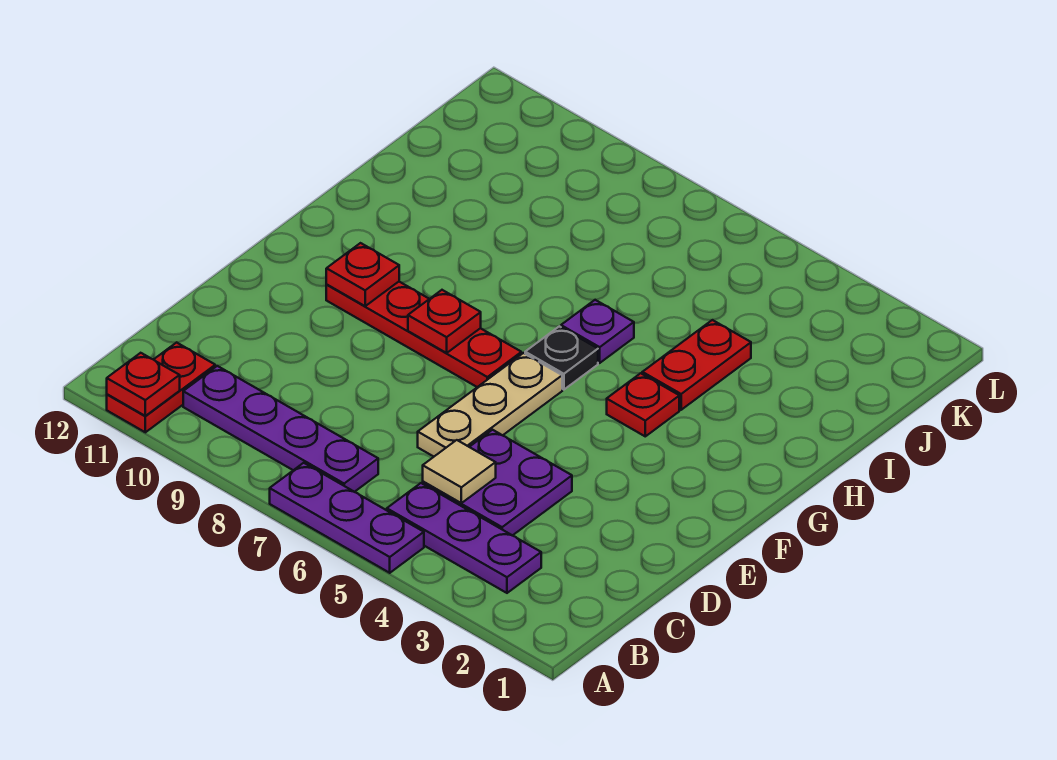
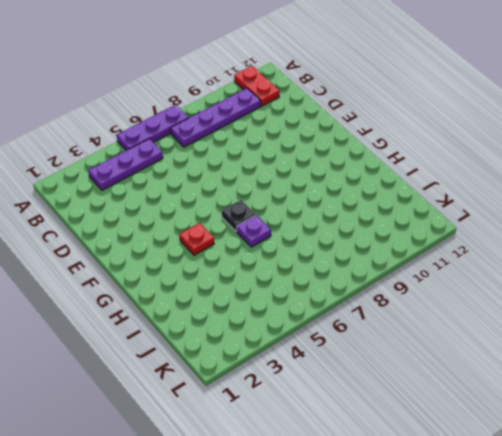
none -> purple 2x2 plate [423,430,572,536]
none -> tan 1x3 plate [418,353,562,457]
none -> red 1x4 plate [326,282,521,387]

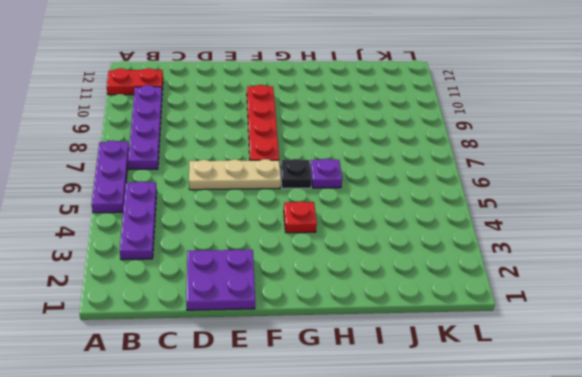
purple 2x2 plate [186,249,255,310] -> purple 2x2 plate moved to [423,430,572,536]
none -> red 1x2 plate [642,320,751,410]
none -> red 1x1 plate [107,353,180,416]
none -> tan 1x1 tile [423,440,496,503]

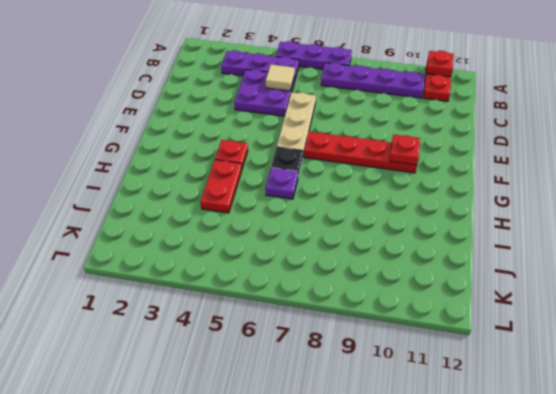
none -> red 1x1 plate [408,290,481,353]

